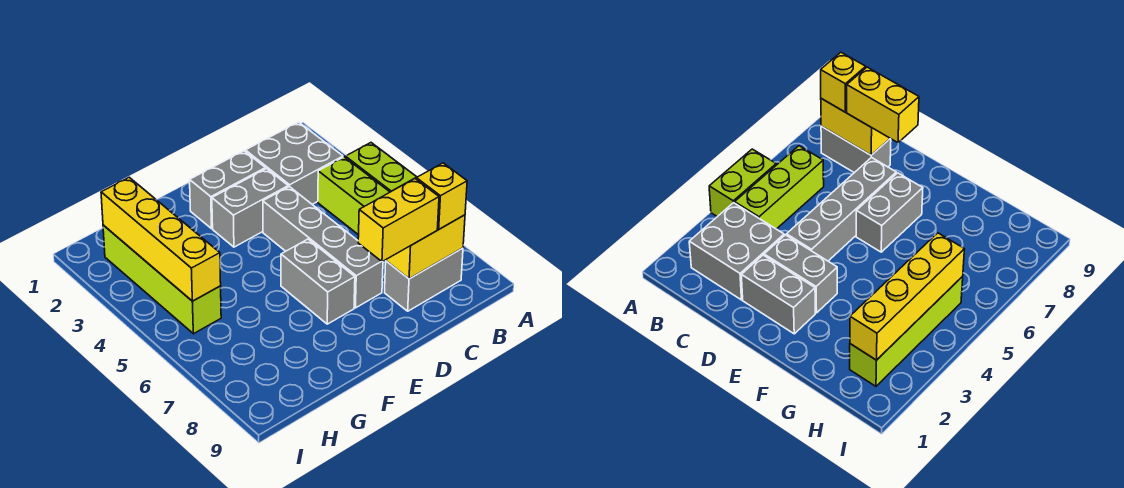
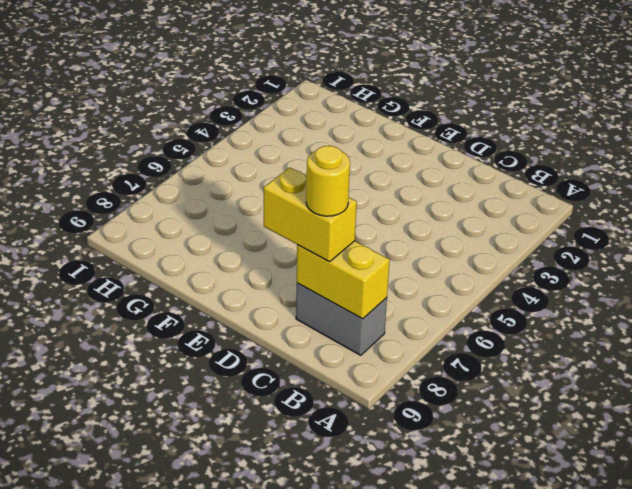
yellow 1x1 round brick [306,146,350,216] -> none
none -> lime 1x2 brick [345,143,417,192]
none -> grey 2x2 brick [245,122,343,204]
none -> lime 1x3 brick [318,157,390,235]

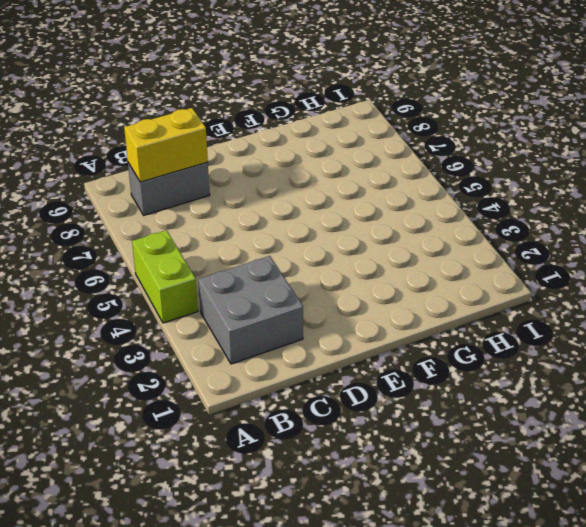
none -> lime 1x3 brick [318,157,390,235]
none -> grey 1x2 brick [190,151,265,229]
none -> grey 1x2 brick [212,169,288,247]

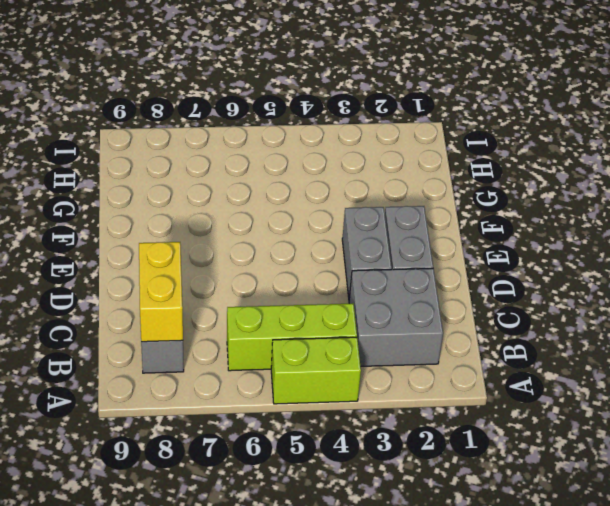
none -> grey 1x4 brick [263,187,383,308]
none -> grey 1x2 brick [281,239,355,324]
none -> lime 1x4 brick [103,225,221,334]

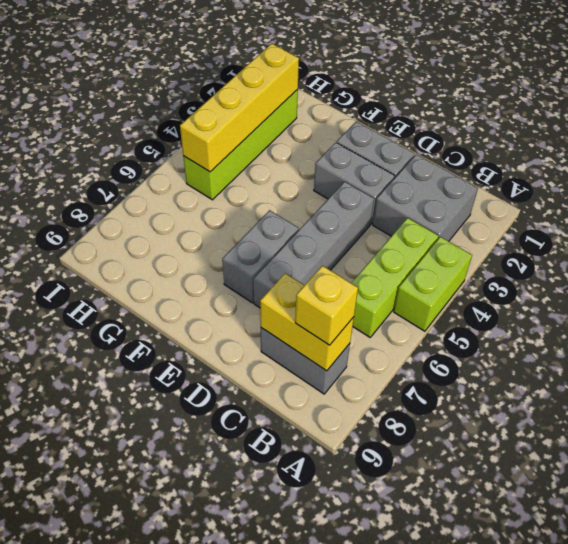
none -> yellow 1x2 brick [358,179,439,262]

